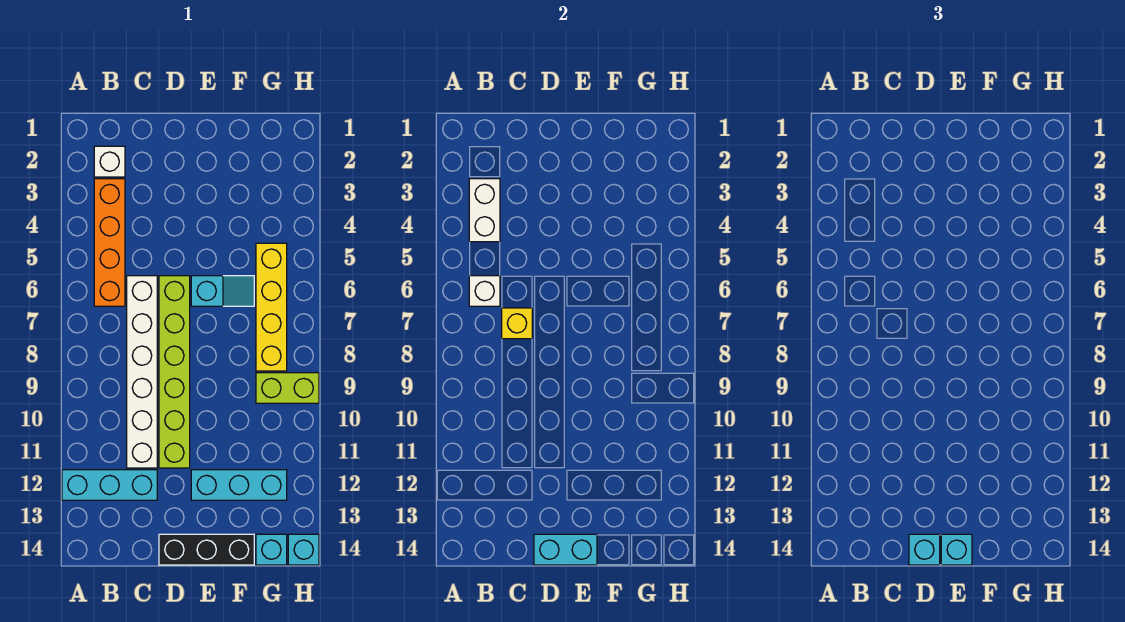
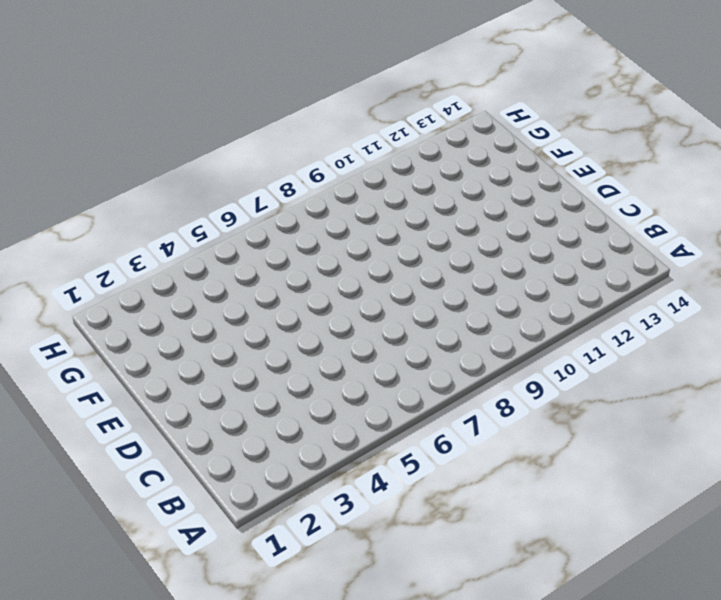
none -> cyan 1x3 brick [62,470,157,500]
none -> white 1x1 brick [94,146,125,177]
none -> orange 1x4 brick [94,179,125,306]

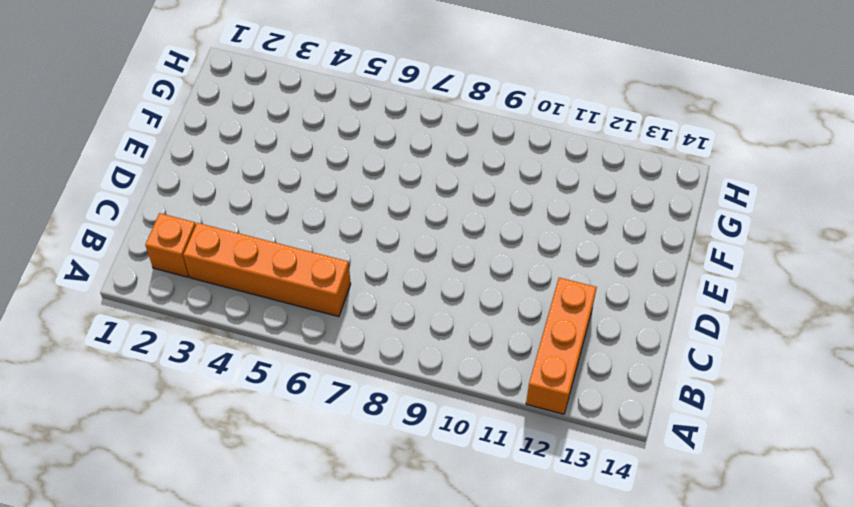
orange 1x3 brick [526,278,597,414] -> cyan 1x3 brick [62,470,157,500]
orange 1x1 brick [145,213,196,277] -> white 1x1 brick [94,146,125,177]
none -> white 1x6 brick [127,276,157,468]
none -> lime 1x6 brick [159,276,190,468]
none -> black 1x3 brick [159,534,254,565]

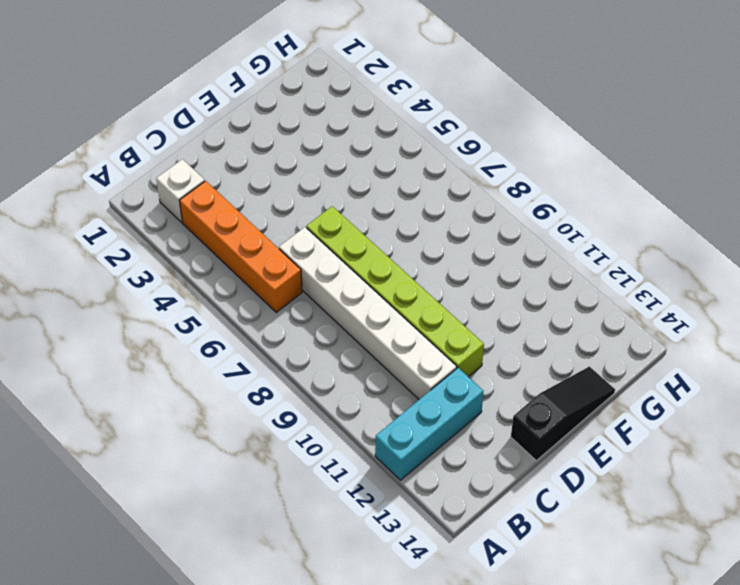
black 1x3 slope [511,367,615,460] -> black 1x3 brick [159,534,254,565]
none -> cyan 1x2 slope [191,276,254,306]
none -> cyan 1x3 brick [191,470,287,500]
none -> yellow 1x4 brick [256,243,287,371]

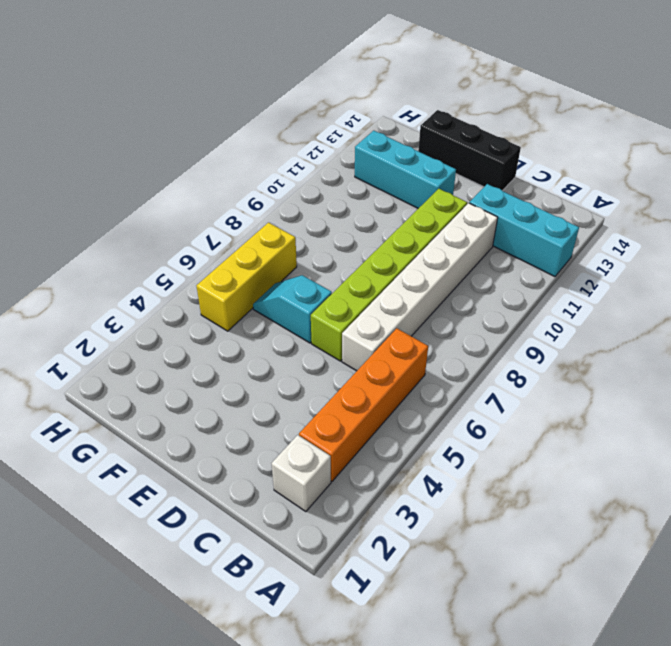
yellow 1x3 brick [197,222,297,331] -> yellow 1x4 brick [256,243,287,371]
none -> lime 1x2 brick [256,373,319,403]
none -> cyan 1x1 brick [256,534,287,565]
none -> cyan 1x1 brick [288,534,319,565]

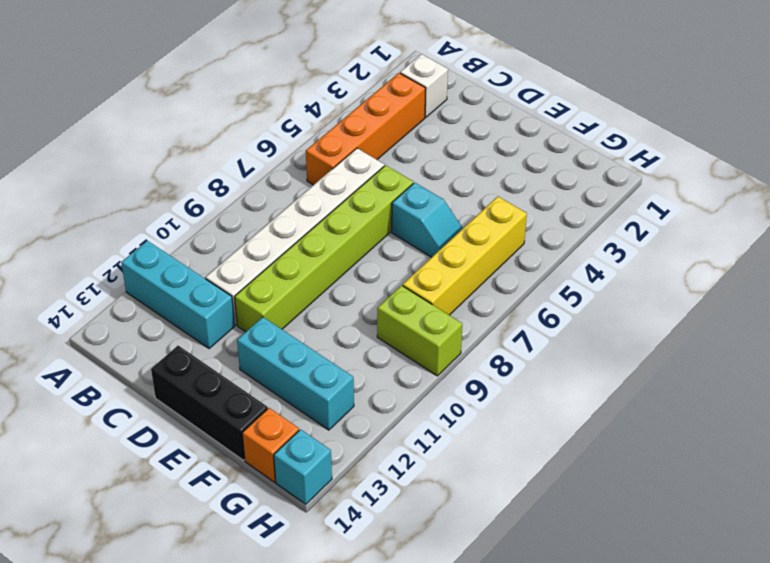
orange 1x1 brick [242,408,299,482] -> cyan 1x1 brick [256,534,287,565]
none -> white 1x2 brick [469,179,500,242]
none -> white 1x1 brick [469,276,500,306]
none -> yellow 1x1 brick [502,308,532,339]

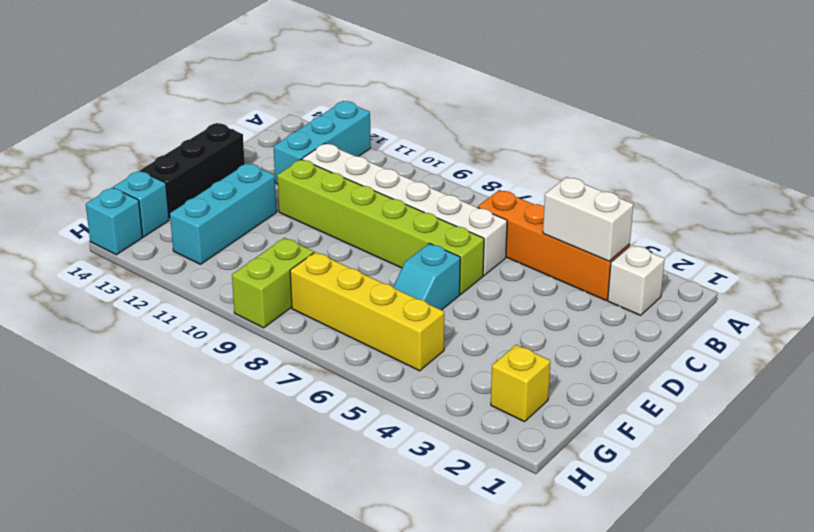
yellow 1x1 brick [491,345,550,422] -> yellow 1x1 brick moved to [502,308,532,339]
none -> white 1x1 brick [469,276,500,306]
none -> cyan 1x2 brick [534,534,597,565]
none -> cyan 1x1 brick [909,534,940,565]

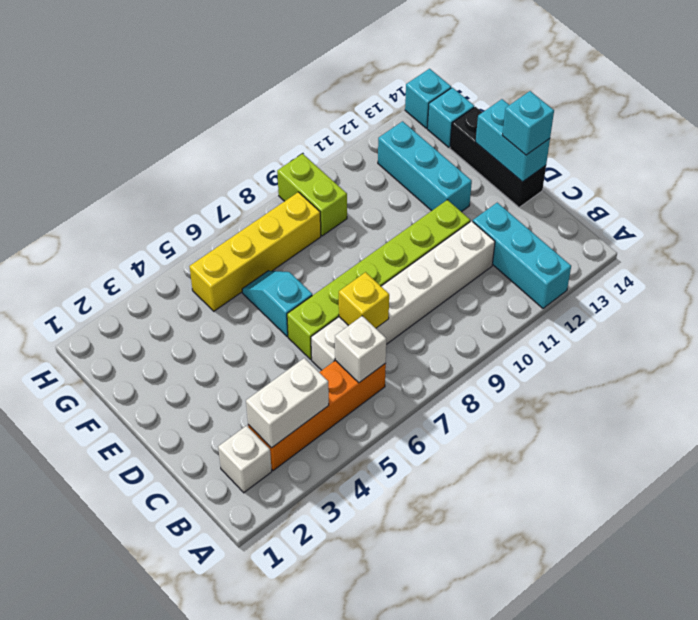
none -> cyan 1x1 brick [941,534,972,565]

